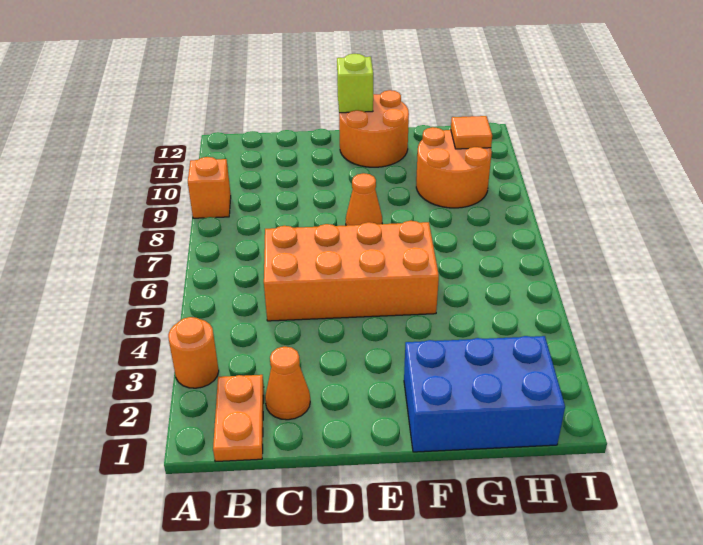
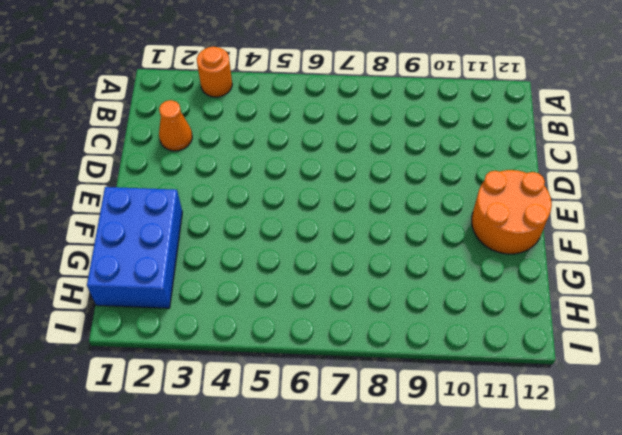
none -> orange 1x1 brick [188,157,231,218]
none -> orange 1x2 plate [213,375,264,462]

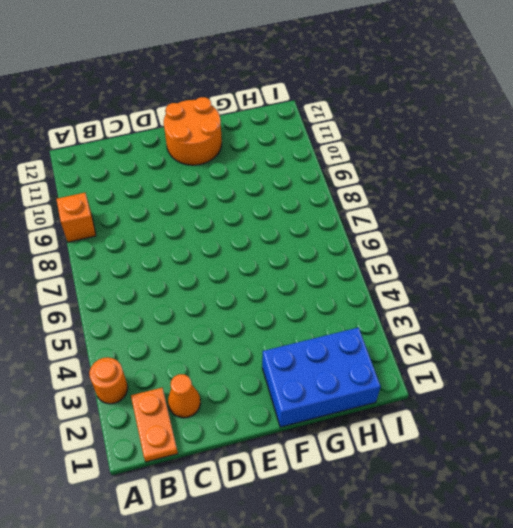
none -> orange 2x4 brick [264,221,439,321]
none -> orange 1x1 cone [346,173,382,226]

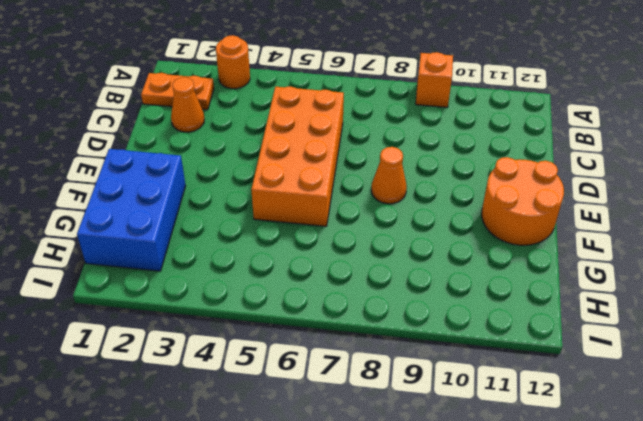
none -> orange 2x2 round brick [416,127,492,208]
none -> lime 1x1 brick [337,54,373,113]

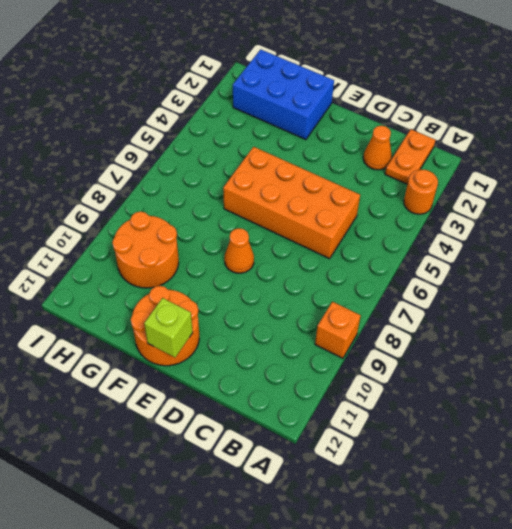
none -> orange 1x1 tile [451,116,492,149]

